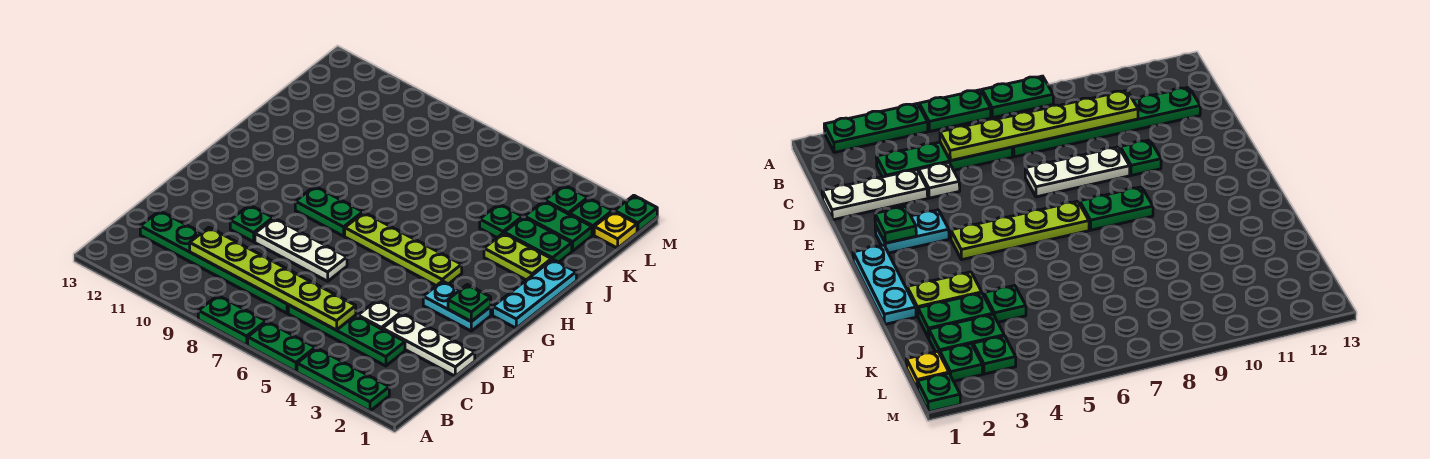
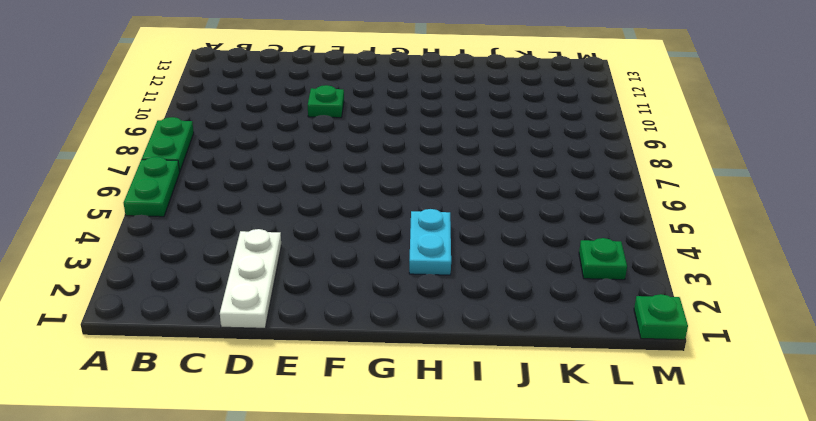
cyan 1x2 plate [409,209,451,275] -> cyan 1x2 plate moved to [423,281,491,331]
none -> green 1x3 plate [297,348,389,411]
none -> green 1x4 plate [288,305,405,366]
none -> green 1x6 plate [140,211,288,313]

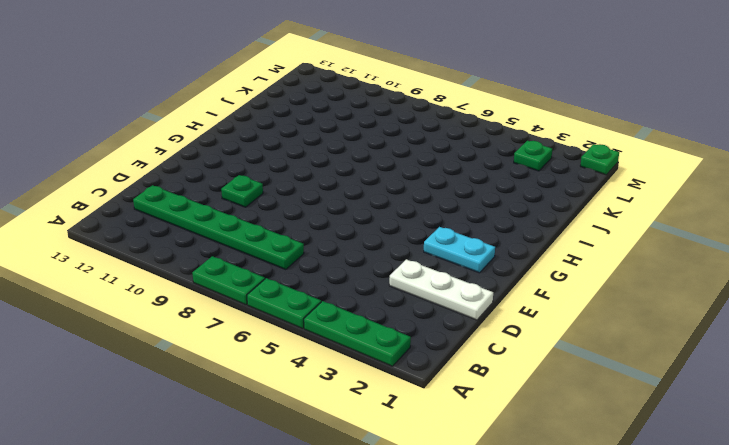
none -> green 1x4 plate [288,305,405,366]
none -> white 1x1 plate [358,300,401,329]
none -> white 1x3 plate [255,218,347,281]

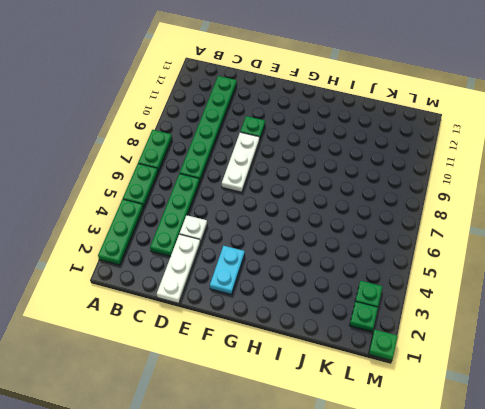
none -> cyan 1x3 plate [493,259,576,328]
none -> lime 1x4 plate [345,212,462,286]
none -> green 1x2 plate [295,186,363,236]

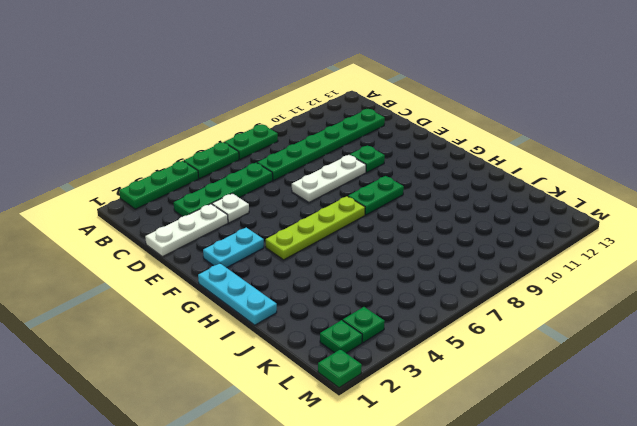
none -> lime 1x2 plate [484,233,552,280]
none -> green 1x2 plate [504,217,572,262]
none -> green 1x1 plate [480,204,522,238]

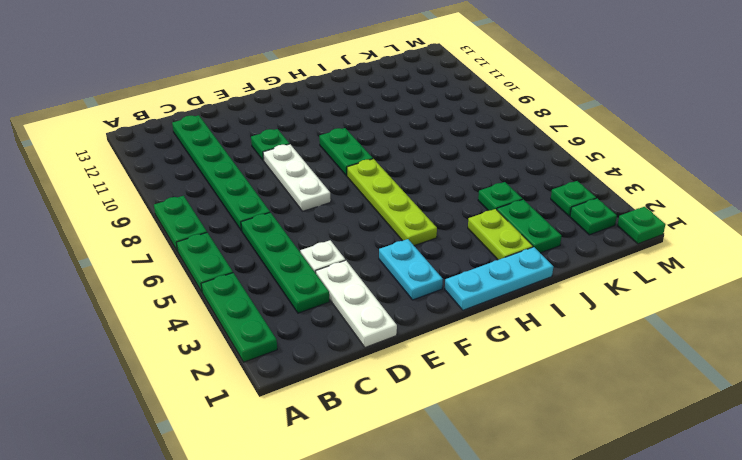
none -> green 1x2 plate [525,201,592,251]
none -> yellow 1x1 plate [594,211,637,248]
none -> lime 1x6 plate [190,227,356,330]

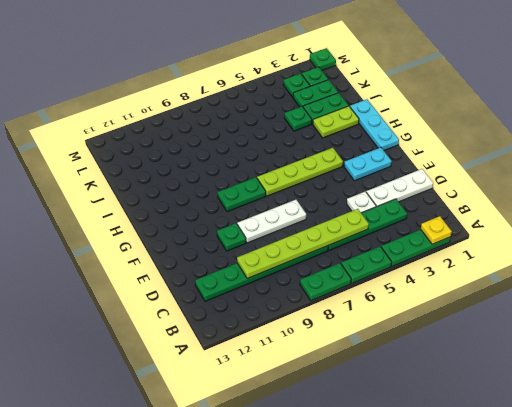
yellow 1x1 plate [421,216,452,244] -> yellow 1x1 plate moved to [594,211,637,248]
none -> green 1x1 plate [448,285,491,322]

